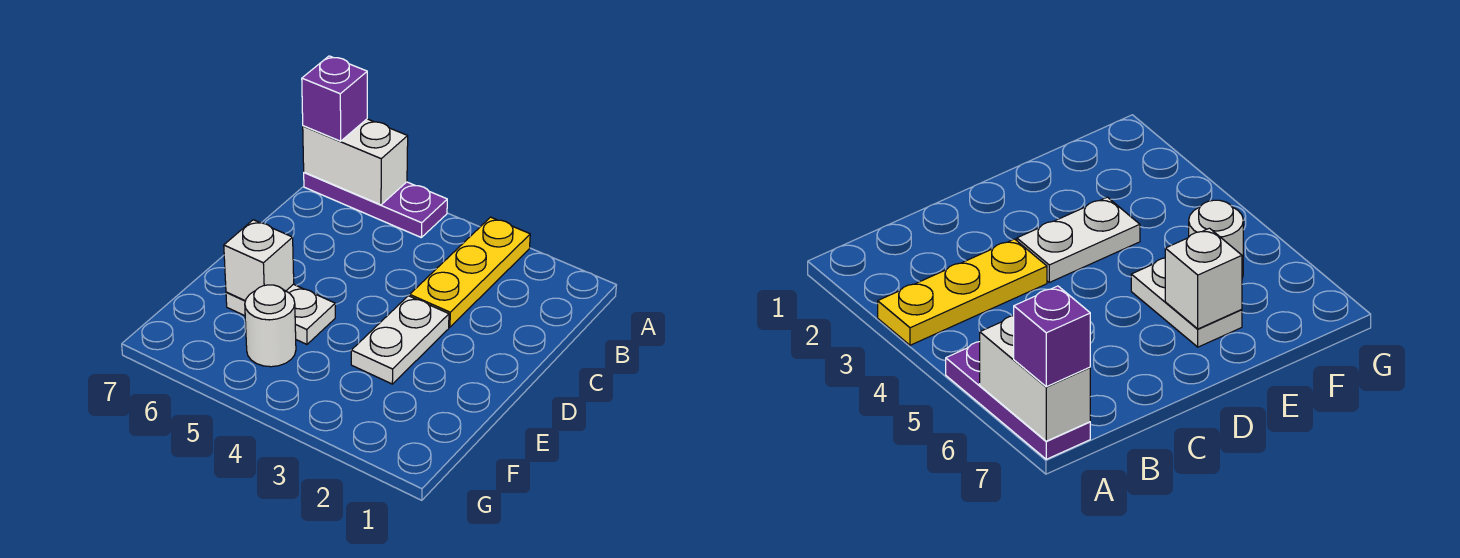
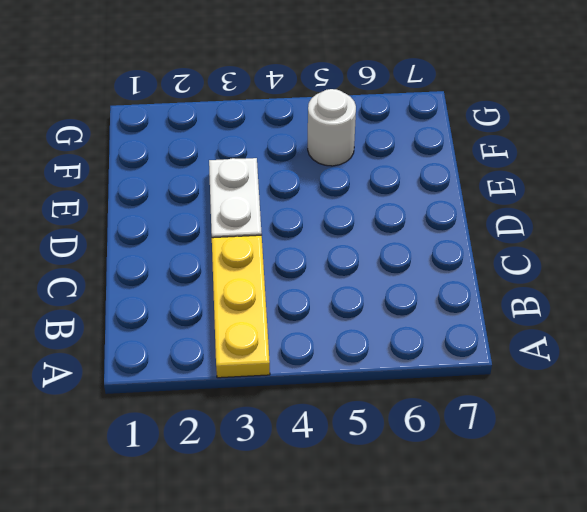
none -> purple 1x3 plate [304,172,447,237]
none -> white 1x2 plate [226,284,335,344]

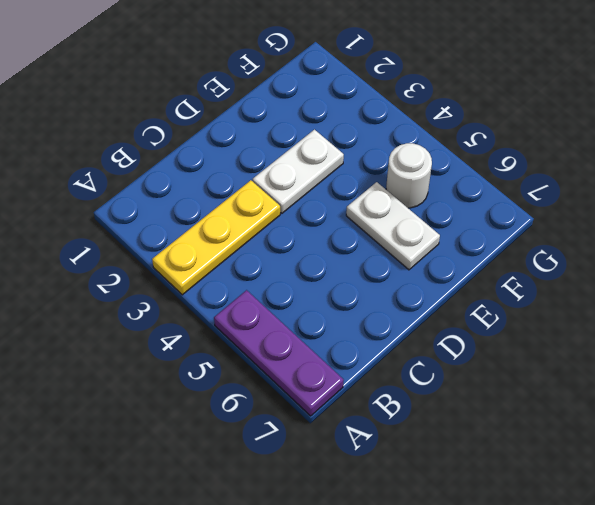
none -> white 1x2 brick [303,119,408,205]
none -> white 1x1 brick [224,220,294,301]

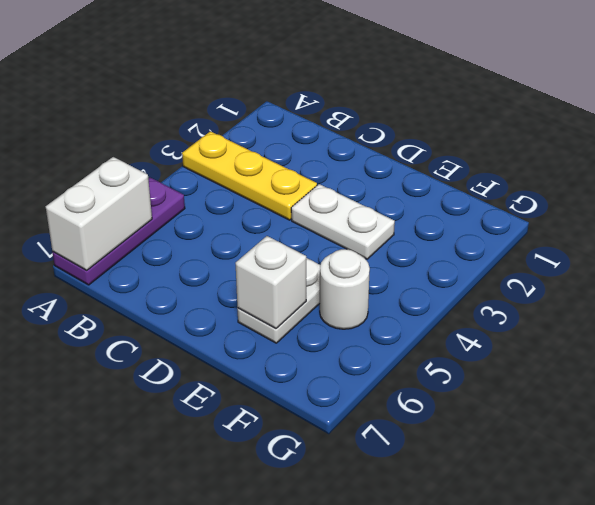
none -> purple 1x1 brick [302,56,367,141]

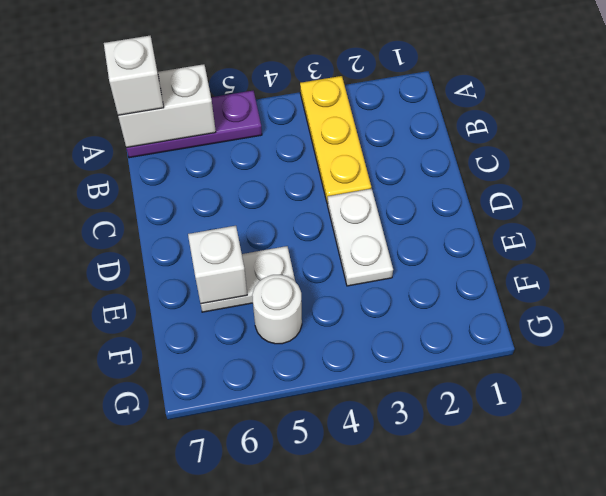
white 1x1 brick [104,36,164,115] -> purple 1x1 brick [302,56,367,141]

